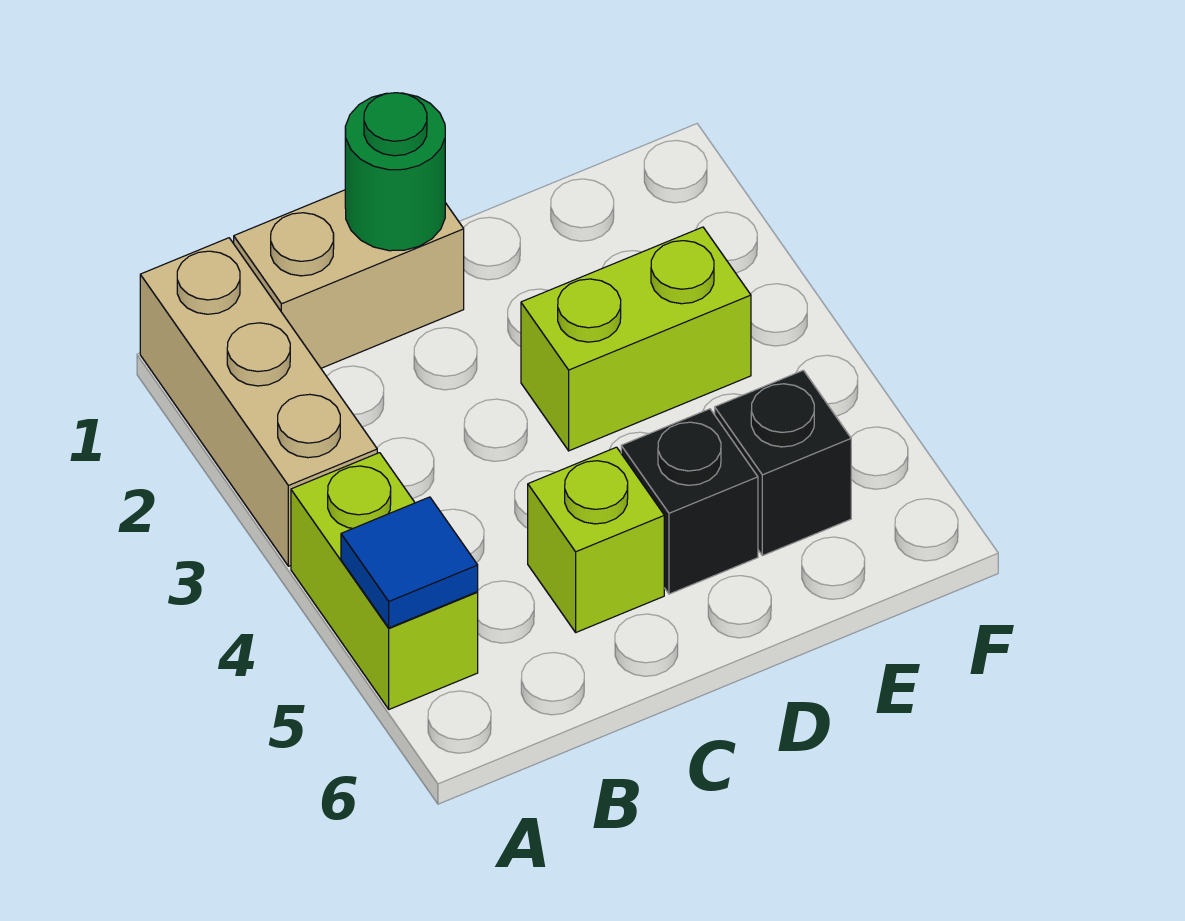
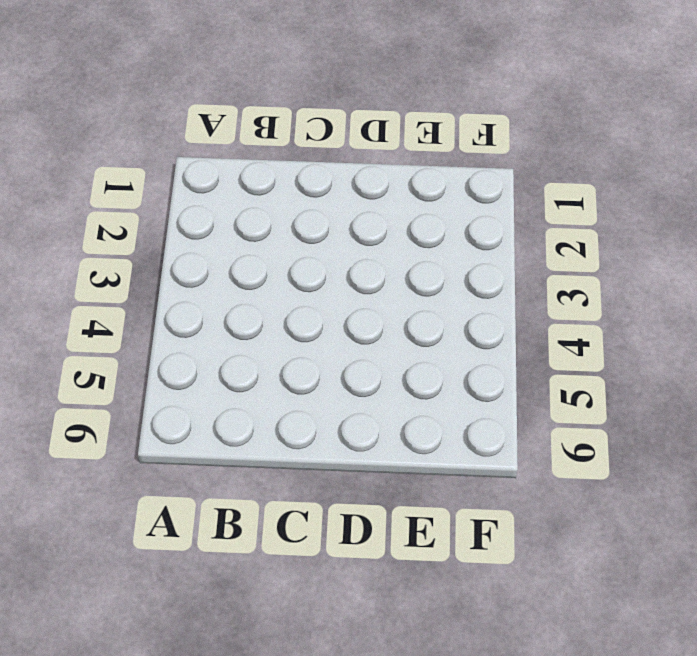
none -> tan 1x3 brick [140,238,377,566]
none -> lime 1x2 brick [291,453,478,709]

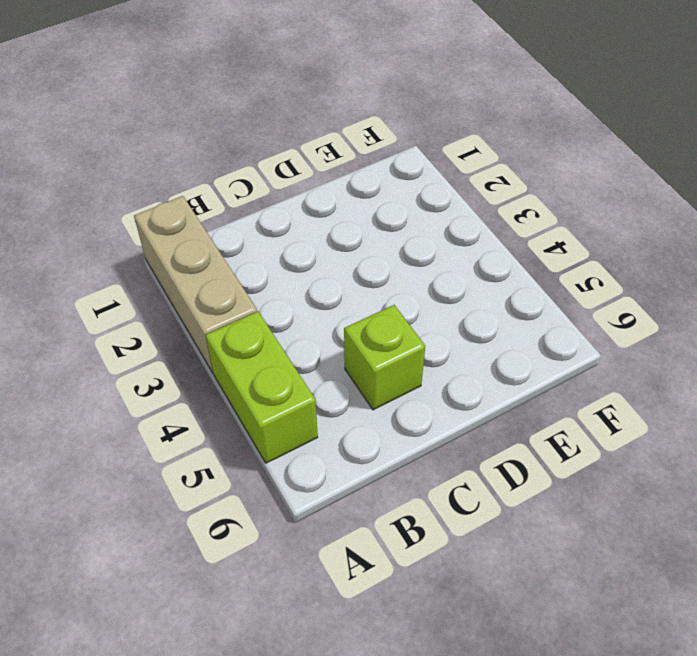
none -> tan 1x2 brick [234,190,464,368]
none -> lime 1x2 brick [521,227,751,451]

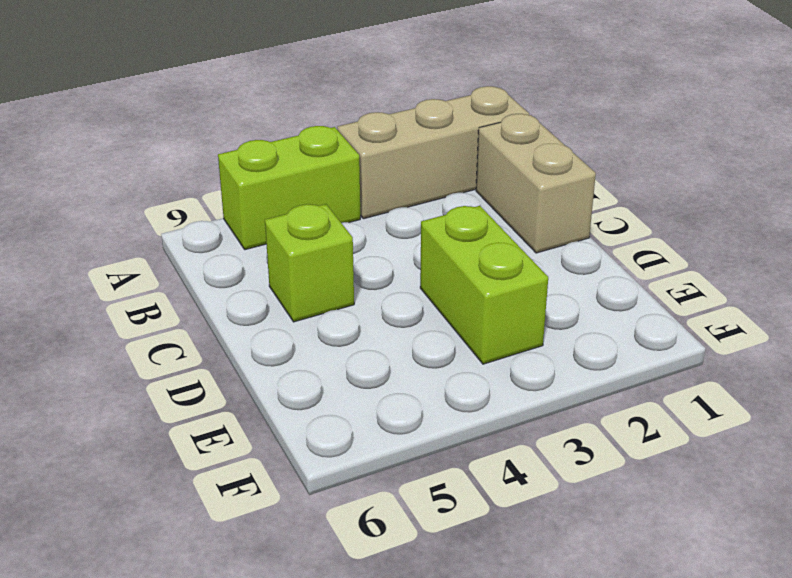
none -> black 1x1 brick [621,409,758,594]
none -> black 1x1 brick [715,370,851,556]

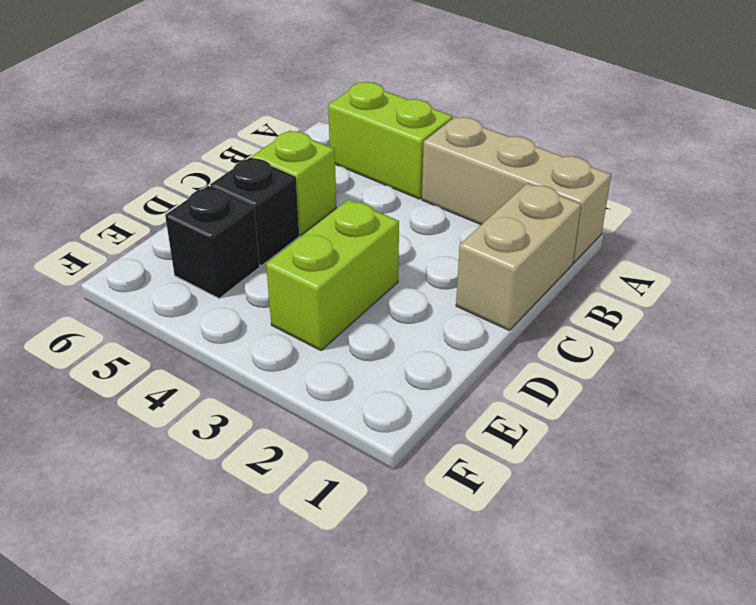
none -> blue 1x1 tile [341,497,478,628]
none -> green 1x1 round brick [345,93,445,251]

